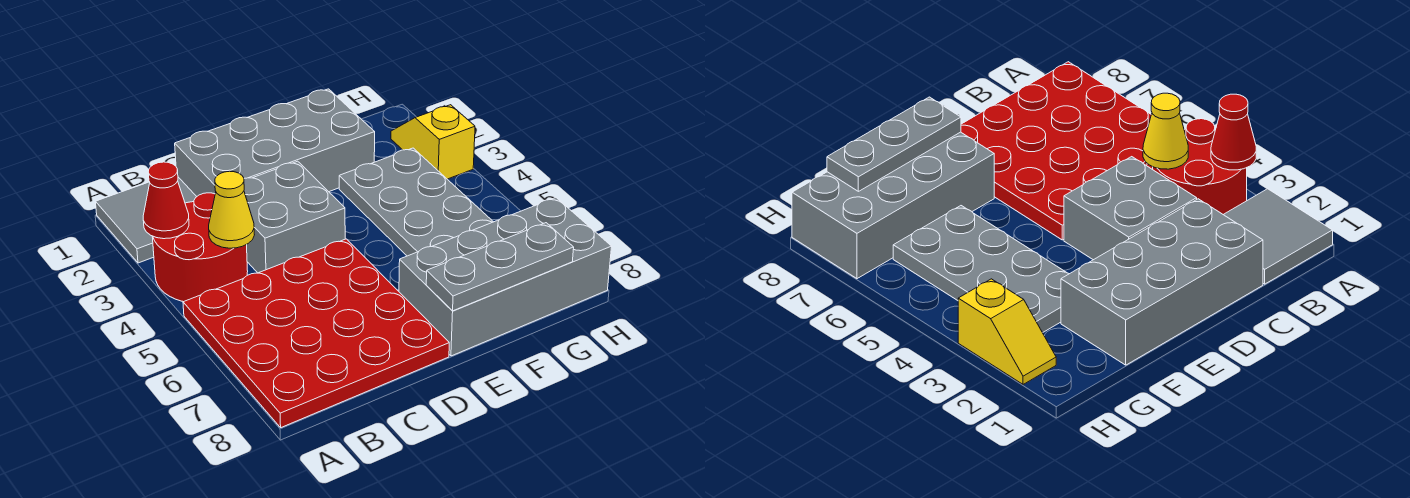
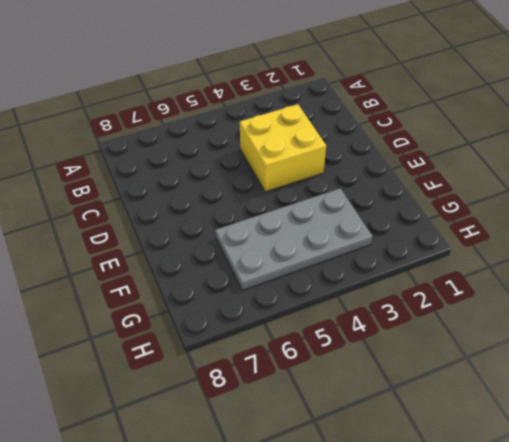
yellow 2x2 brick [240,104,326,192] -> grey 2x2 brick [244,161,345,273]
none -> grey 2x2 tile [96,177,197,263]
none -> red 2x2 round brick [152,193,248,302]

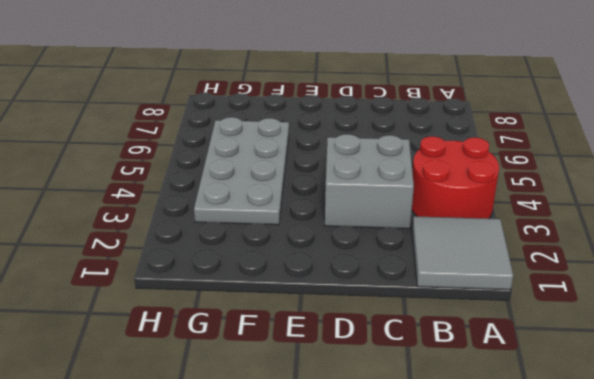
none -> red 4x4 plate [183,239,449,427]
none -> grey 2x4 brick [175,89,375,196]

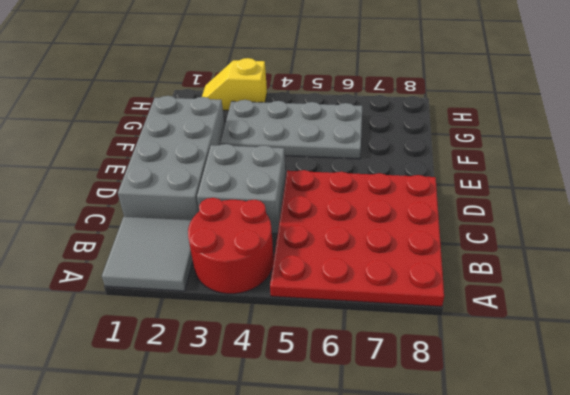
none -> grey 2x4 brick [399,198,612,356]
none -> red 1x1 cone [143,162,189,239]

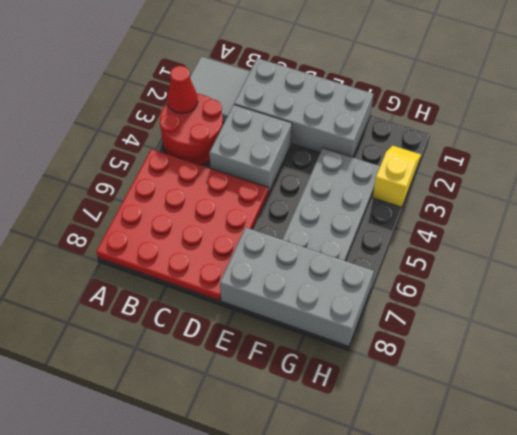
none -> yellow 1x1 cone [209,171,254,248]
none -> grey 1x3 plate [426,223,574,311]

